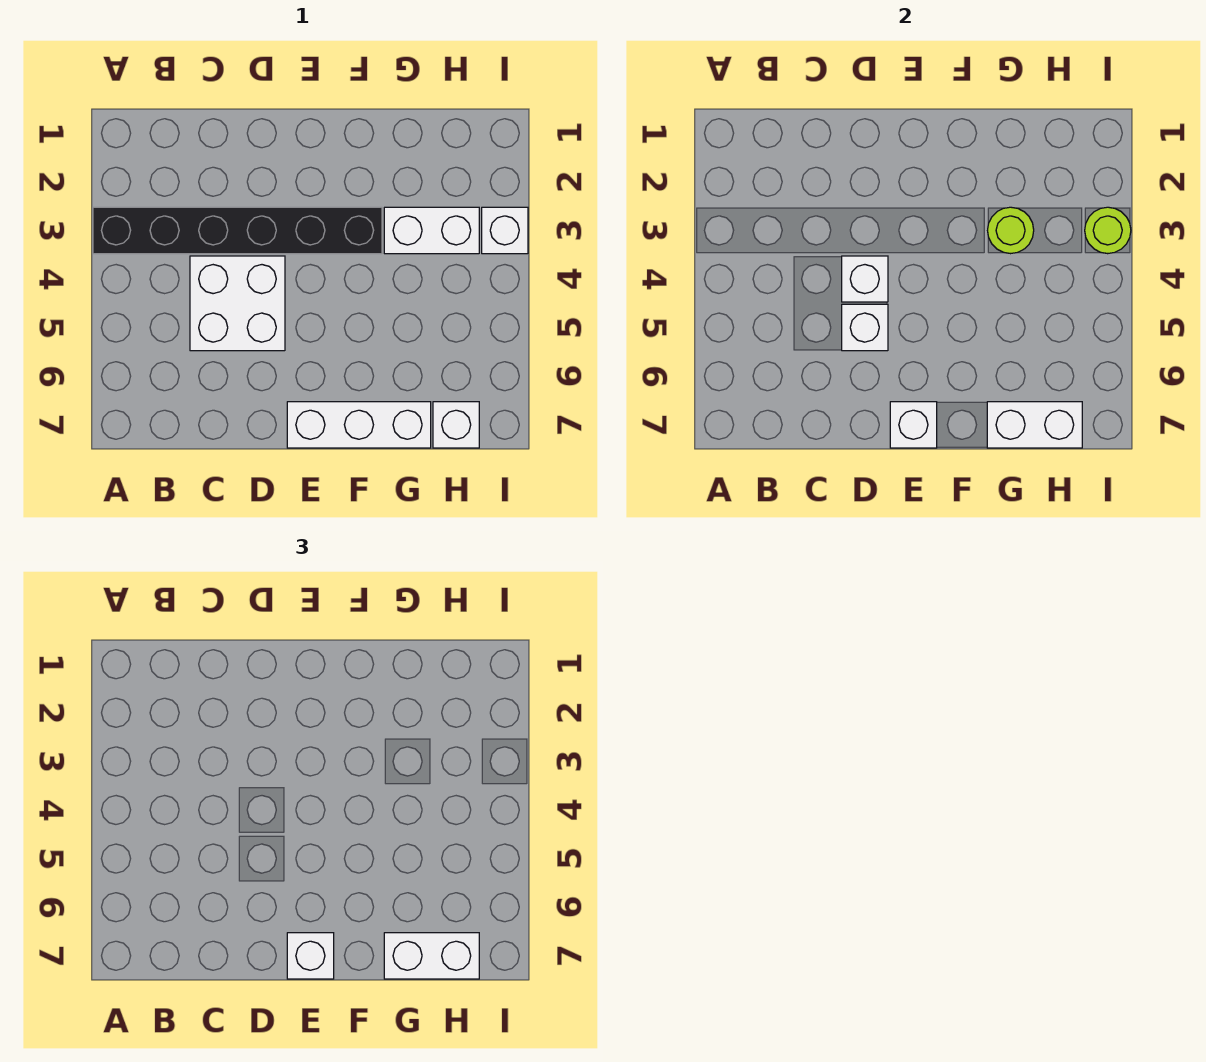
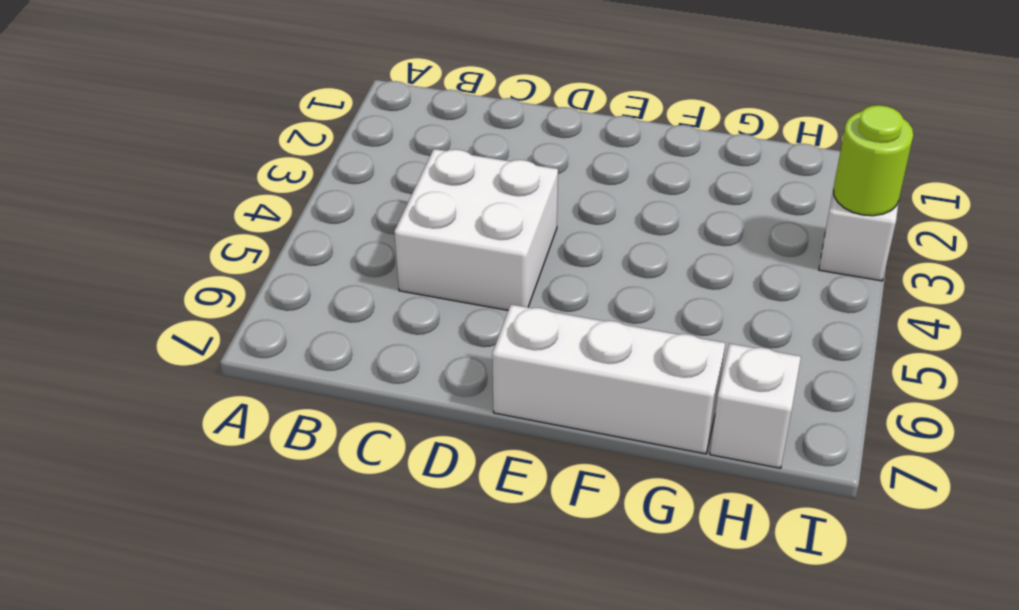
none -> black 1x6 brick [93,207,382,254]
none -> white 1x2 brick [384,207,479,254]
none -> white 1x1 brick [842,256,888,302]

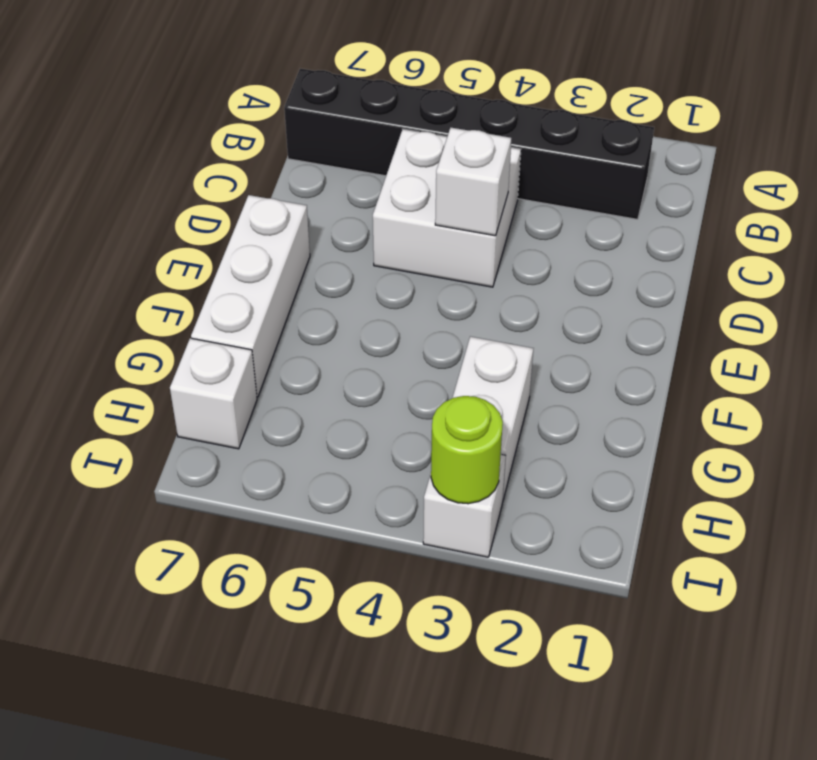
black 1x6 brick [284,68,654,219] -> black 1x6 brick turned to [93,207,382,254]
none -> white 1x1 brick [842,304,888,351]
none -> white 1x1 brick [890,402,937,448]
none -> lime 1x1 round brick [988,207,1034,254]

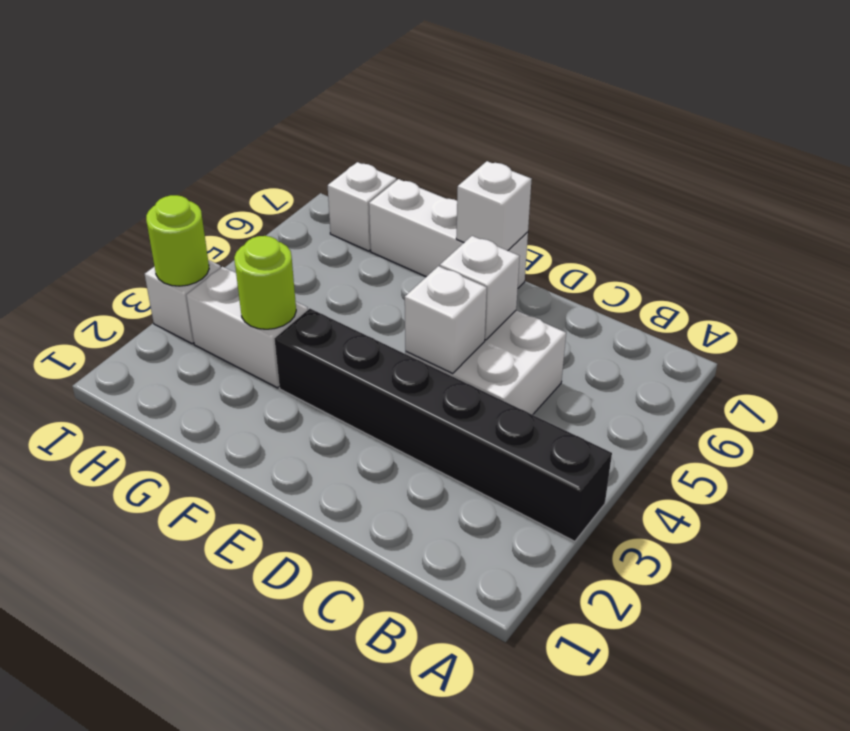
none -> white 1x2 brick [987,402,1082,448]
none -> white 1x1 brick [287,933,334,979]
none -> white 1x2 brick [384,933,479,979]

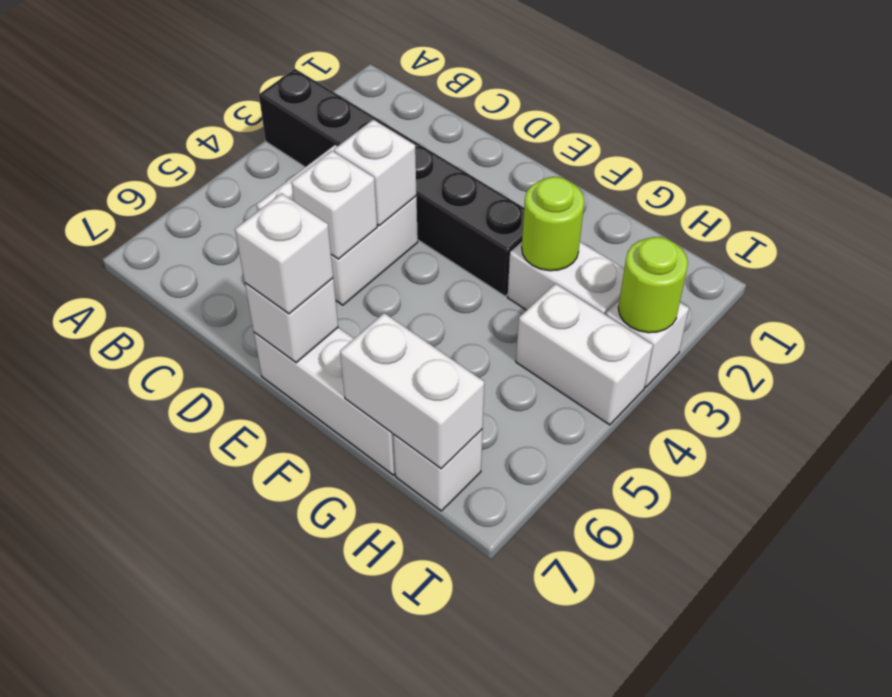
white 1x2 brick [516,284,653,425] -> white 1x2 brick moved to [384,933,479,979]

